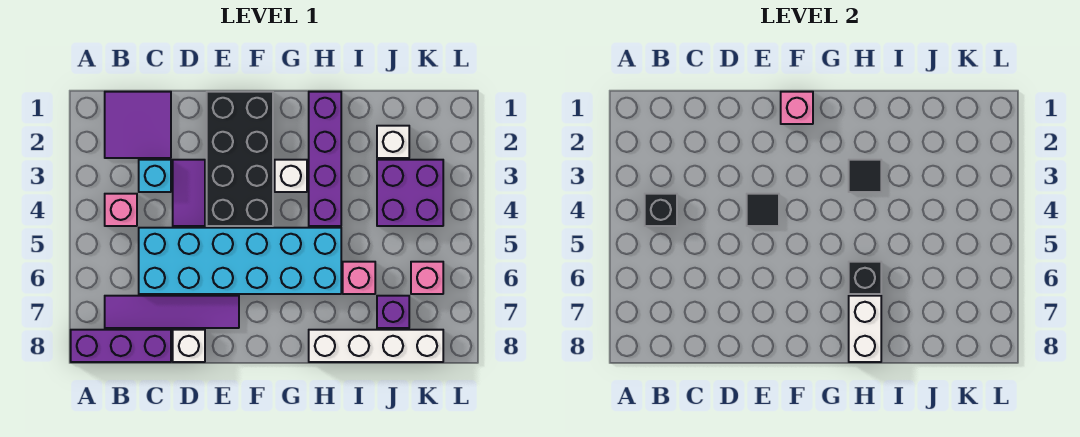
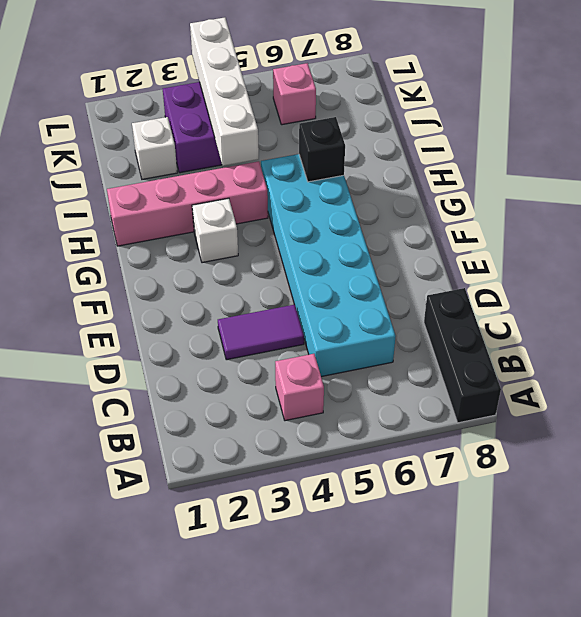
black 1x3 brick [424,288,501,423] -> purple 1x3 brick [71,330,171,362]
pink 1x4 brick [107,161,268,246] -> purple 1x4 brick [309,92,341,226]
white 1x4 brick [190,17,259,166] -> white 1x4 brick moved to [309,330,443,362]
none -> purple 2x2 tile [105,92,171,158]
none -> purple 1x4 tile [105,296,239,328]
none -> cyan 1x1 brick [139,160,171,192]

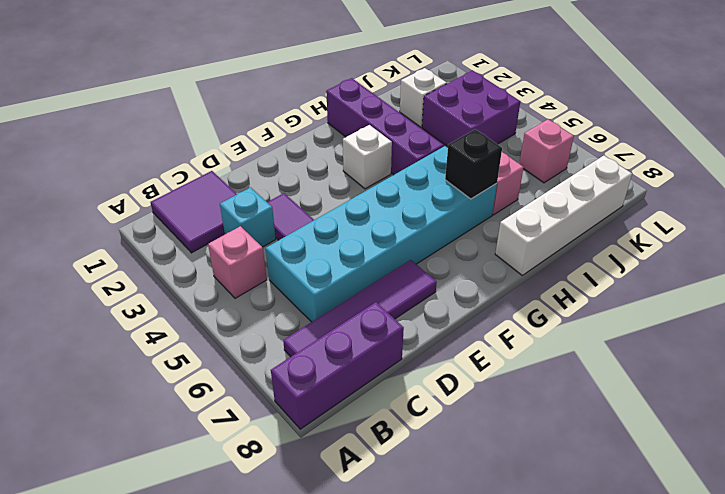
none -> white 1x1 brick [173,330,205,362]
none -> black 2x4 brick [207,92,273,226]
none -> purple 1x1 brick [377,296,409,328]

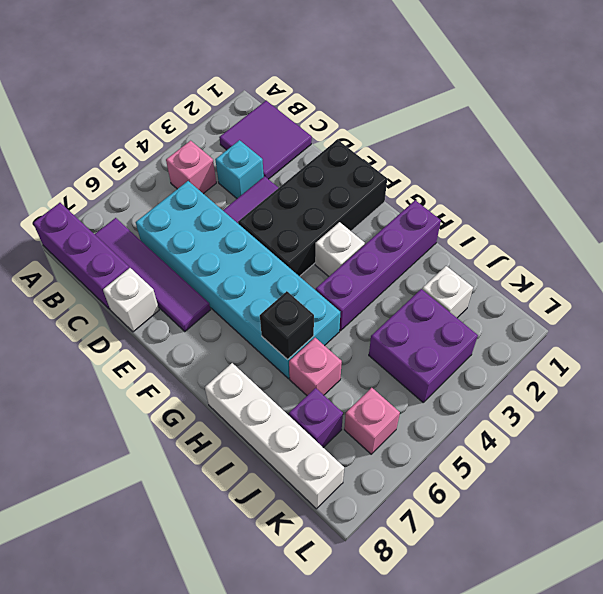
none -> black 1x1 brick [645,194,677,226]
none -> black 1x1 tile [747,194,779,226]
none -> pink 1x1 brick [781,92,813,124]

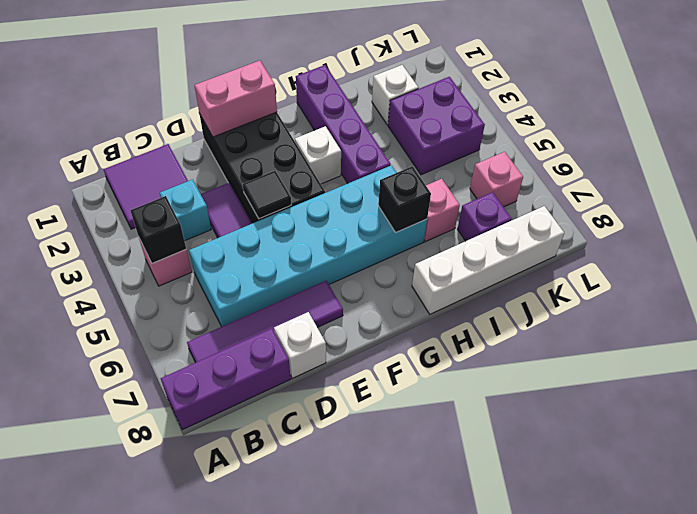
pink 1x2 brick [194,61,277,137] -> pink 1x1 brick [781,92,813,124]
none -> black 1x1 tile [849,160,881,192]
none -> white 1x2 brick [849,296,881,362]

